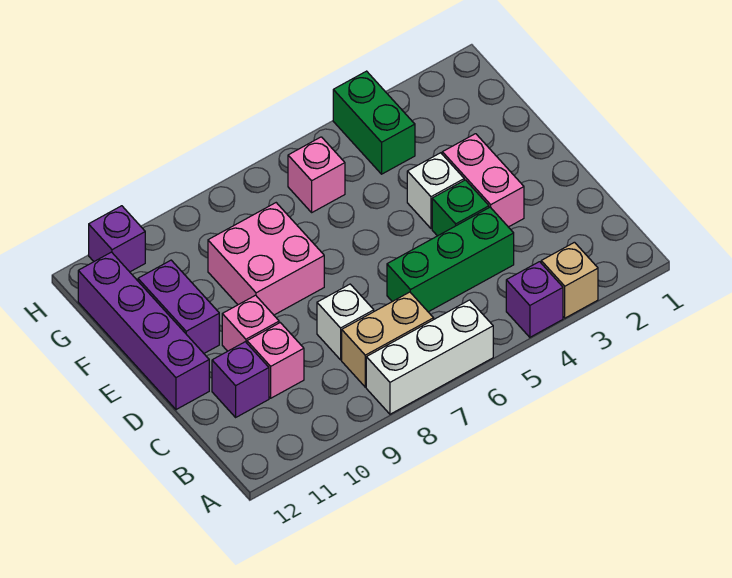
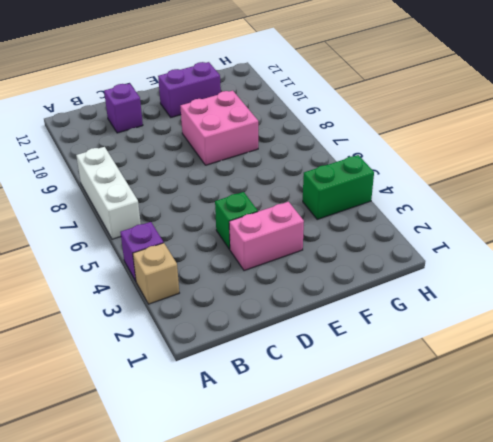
none -> tan 1x2 brick [342,292,434,387]
none -> green 1x3 brick [387,207,514,312]
none -> white 1x1 brick [317,284,374,360]

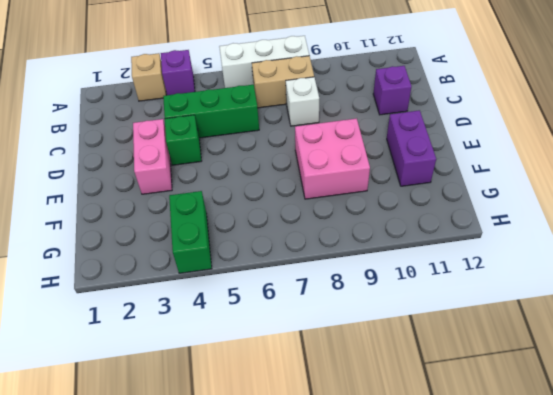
none -> pink 1x1 brick [247,323,304,398]
none -> pink 1x1 brick [222,295,279,351]
none -> purple 1x4 brick [78,252,209,410]

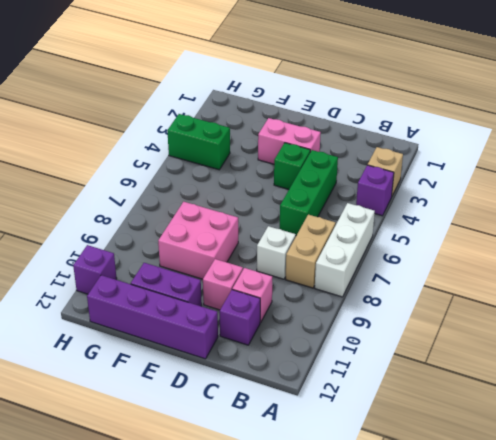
none -> white 1x1 brick [407,153,464,229]
none -> pink 1x1 brick [288,137,345,212]

